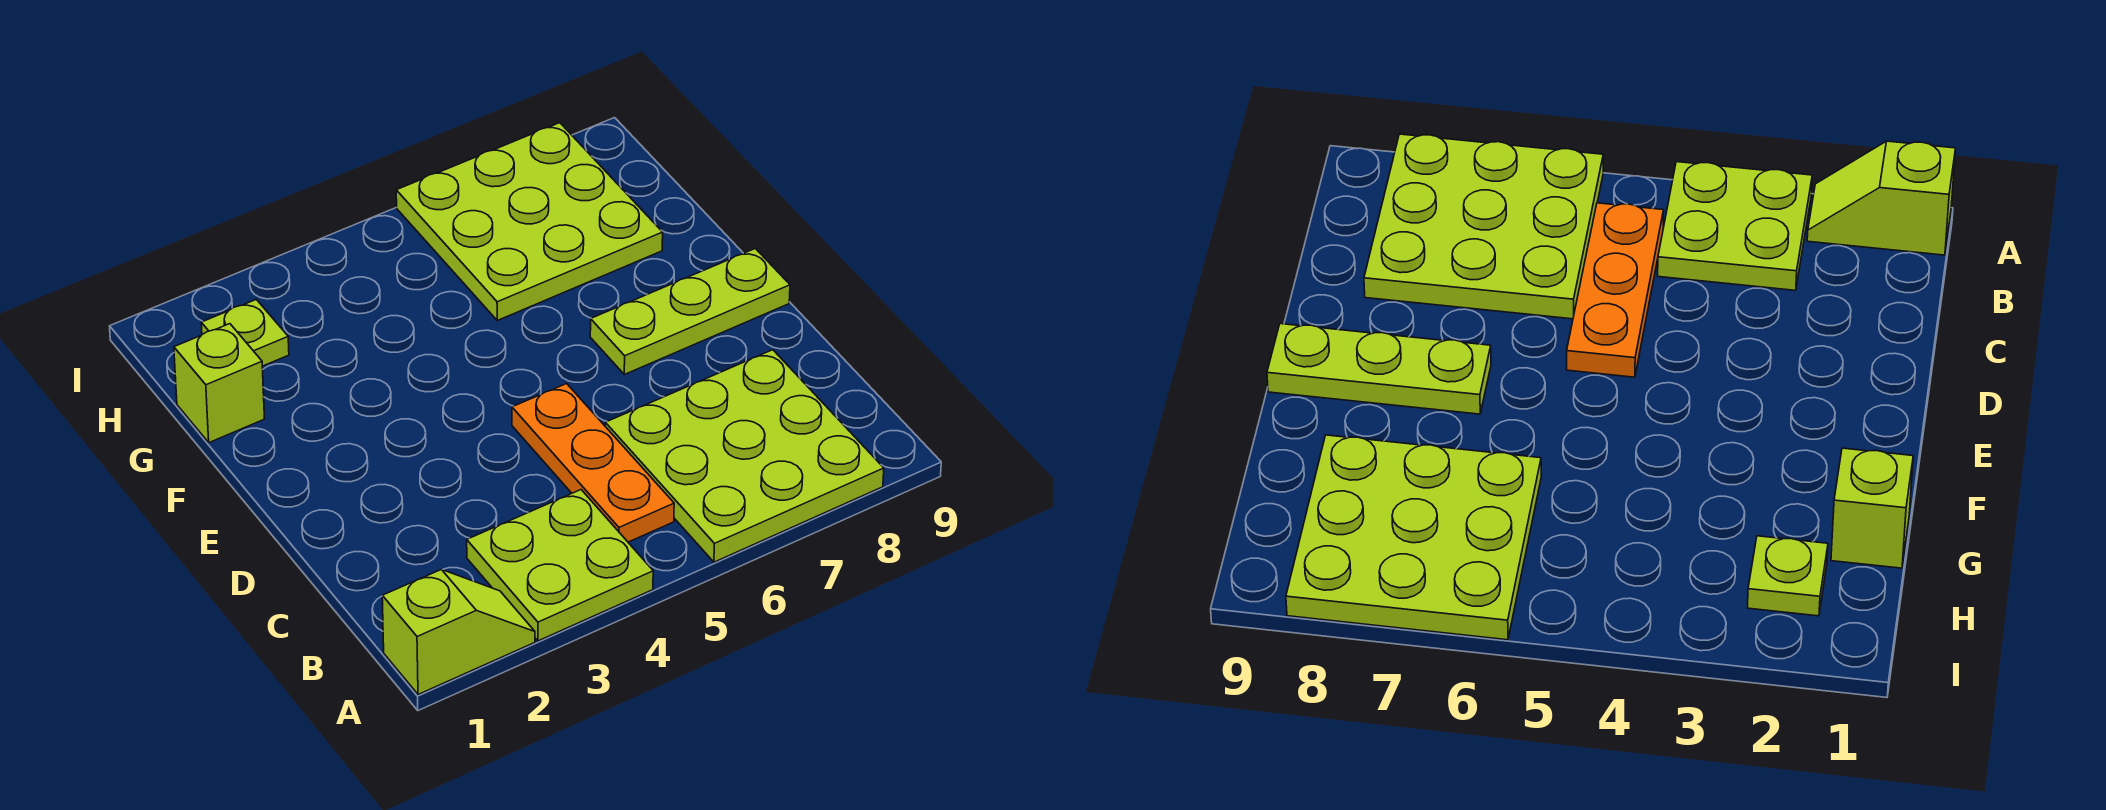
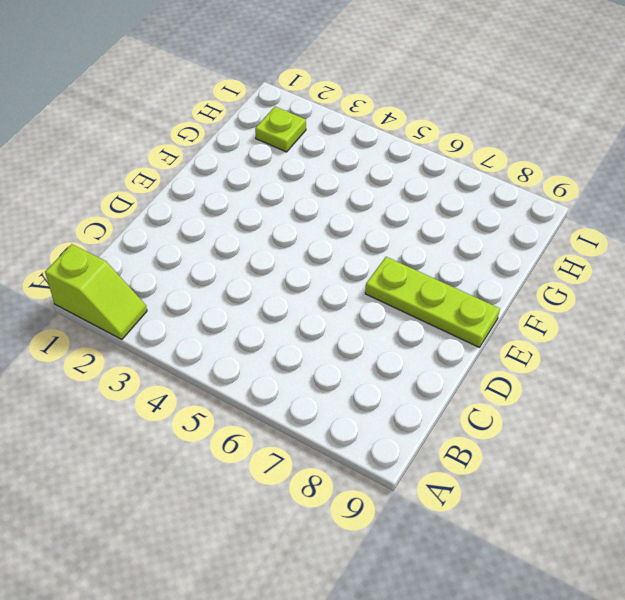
none -> lime 2x2 plate [467,490,653,641]
none -> lime 3x3 plate [605,350,884,562]

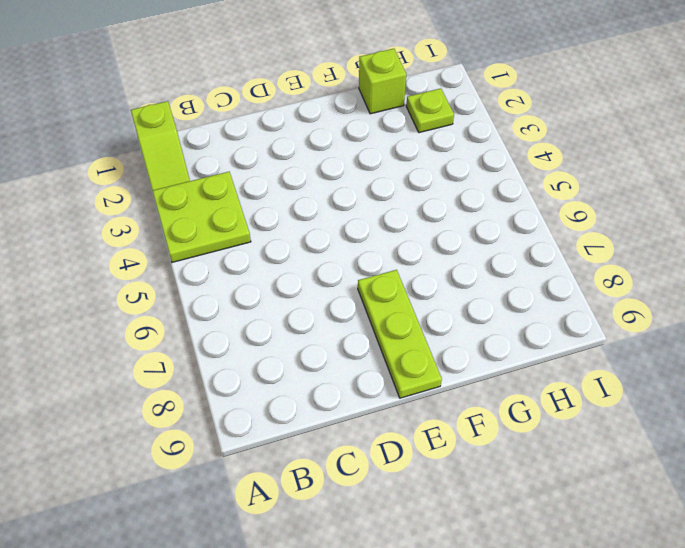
none -> lime 3x3 plate [605,350,884,562]
none -> orange 1x3 plate [512,384,674,542]

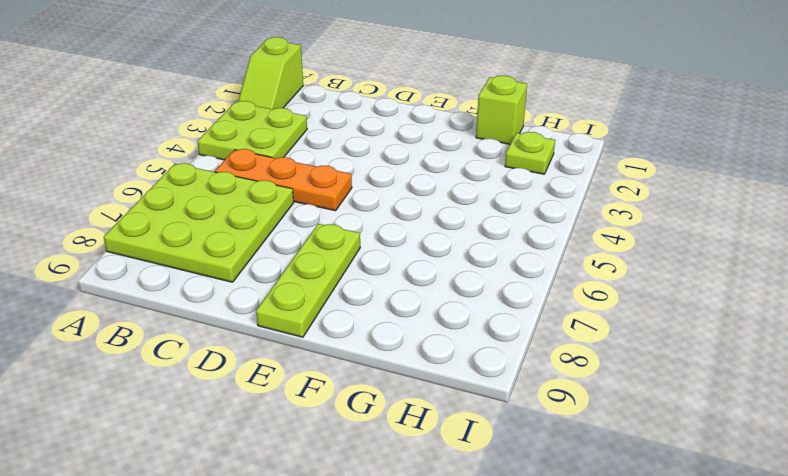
none -> lime 3x3 plate [396,123,663,320]

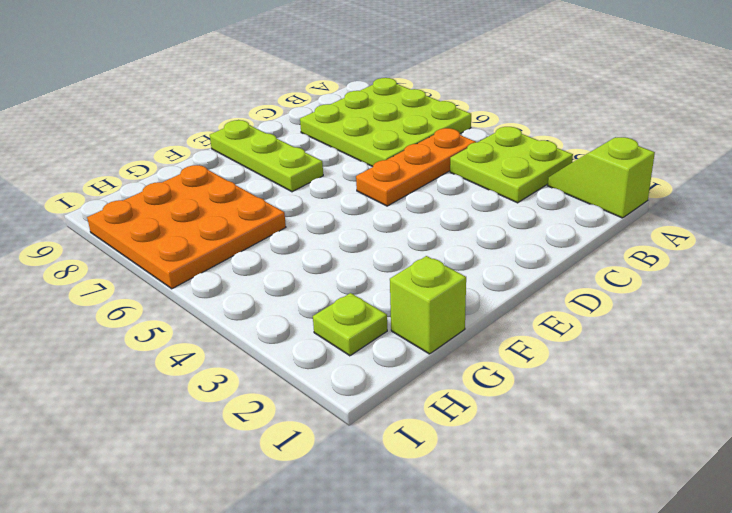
orange 3x3 plate [87,165,286,289] -> lime 3x3 plate [396,123,663,320]

